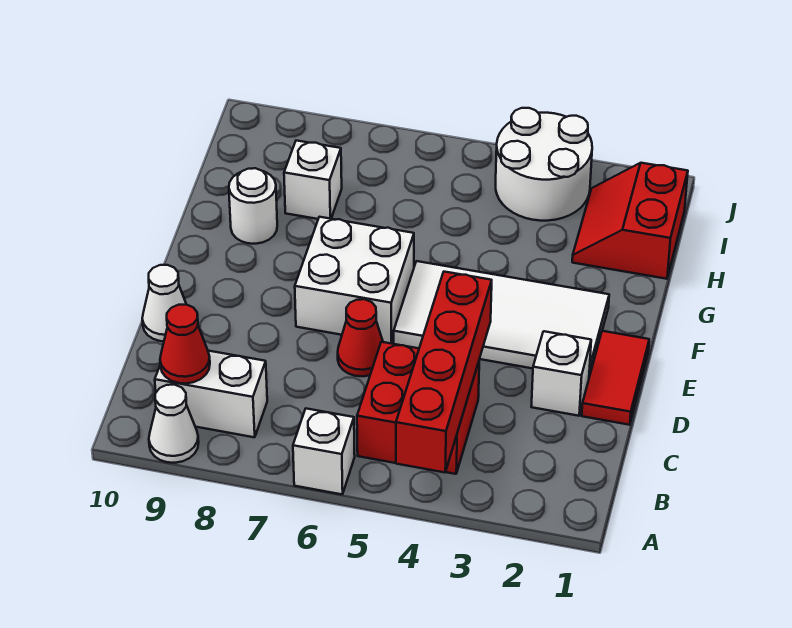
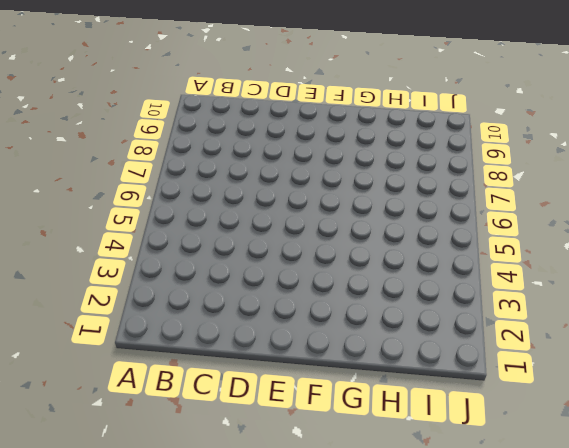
none -> white 1x1 brick [293,409,355,494]
none -> white 1x1 cone [149,385,199,463]
none -> red 2x2 brick [357,342,479,474]

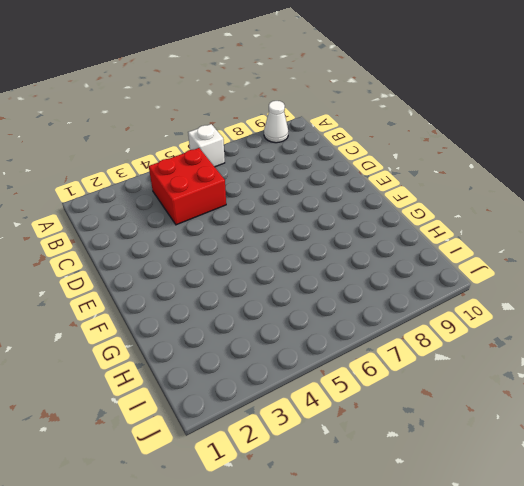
none -> white 1x2 brick [155,351,267,437]
none -> red 1x2 tile [582,331,649,425]
none -> white 1x1 brick [531,331,591,416]

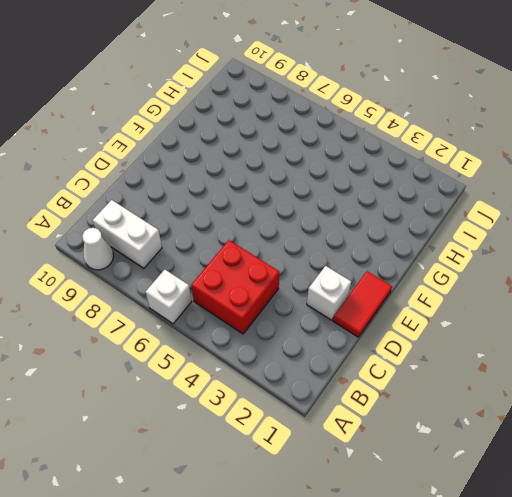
none -> red 1x1 cone [338,299,383,376]
none -> white 1x1 cone [142,265,186,341]
none -> white 2x4 tile [394,261,609,377]

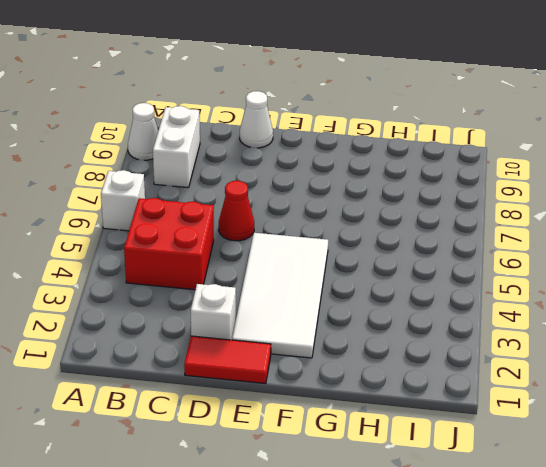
none -> white 2x2 brick [295,217,414,343]
none -> white 1x1 round brick [229,168,277,244]
none -> red 2x2 slope [572,163,688,279]

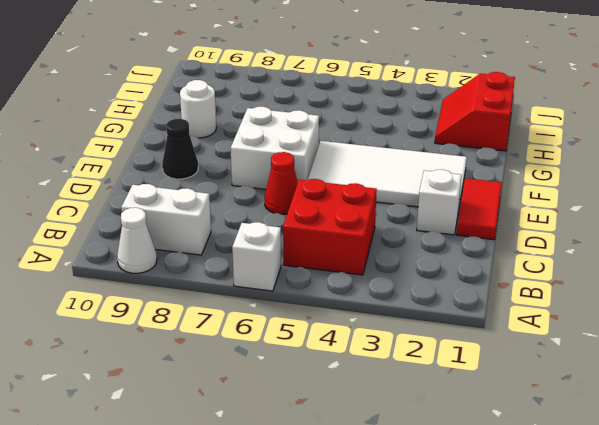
black 1x1 cone [162,119,198,179] -> none
none -> white 1x1 cone [142,265,186,341]
none -> white 1x1 brick [284,141,342,219]
none -> white 2x2 round brick [496,108,592,221]

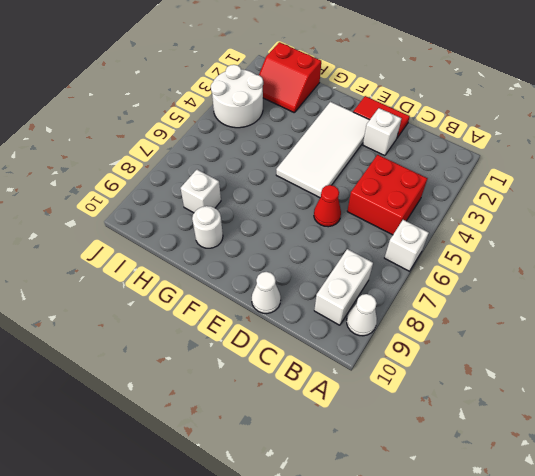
none -> white 2x2 brick [295,217,414,343]
none -> red 1x4 brick [396,272,492,472]
none -> red 1x1 cone [160,305,210,384]

